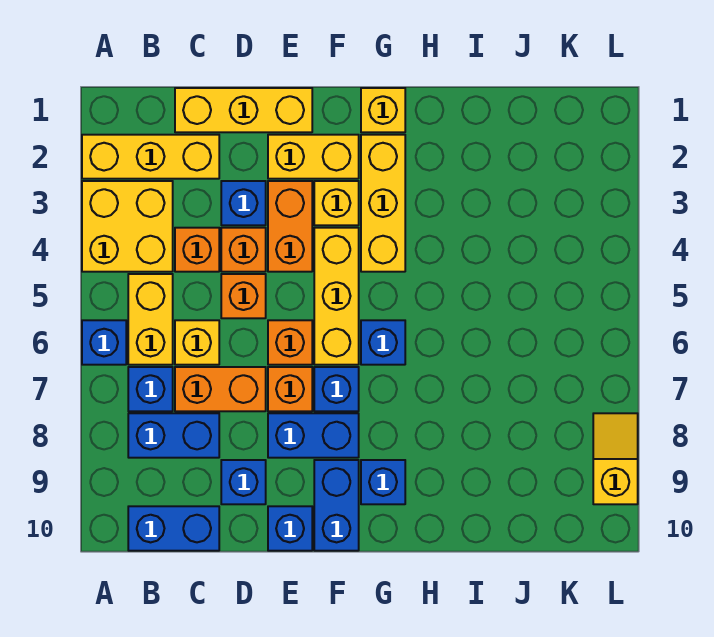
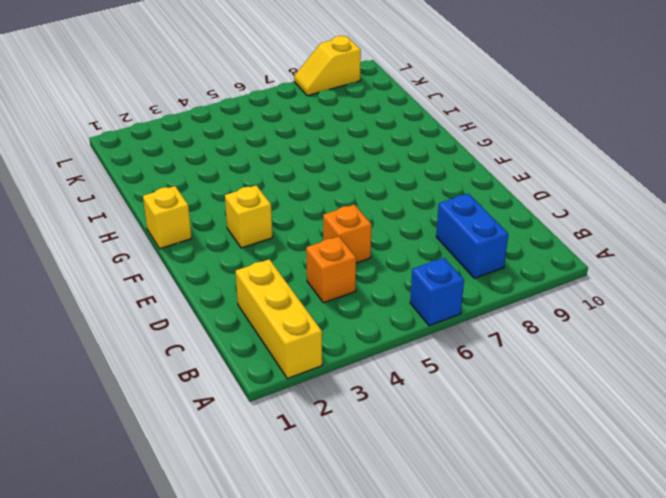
none -> yellow 2x2 brick [82,181,173,272]
none -> yellow 1x2 brick [128,274,173,365]
none -> blue 1x1 brick [128,367,173,411]
none -> blue 1x2 brick [128,506,219,551]

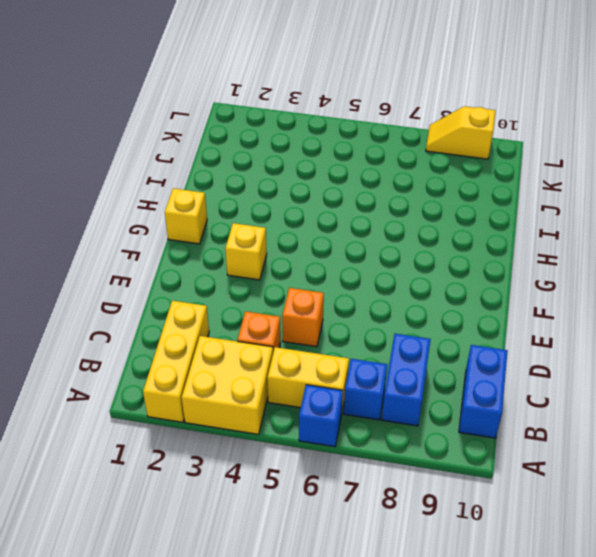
none -> yellow 1x3 brick [175,88,312,132]
none -> yellow 1x1 brick [175,320,219,365]
none -> orange 1x2 brick [175,367,266,411]
none -> blue 1x1 brick [221,181,266,225]

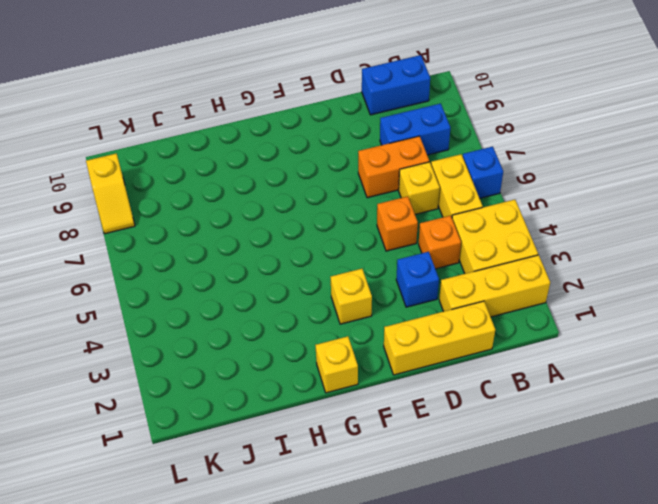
none -> blue 1x1 brick [128,367,173,411]
none -> orange 1x1 brick [221,228,266,272]
none -> blue 1x1 brick [221,460,266,504]
none -> yellow 1x2 brick [268,135,359,179]

